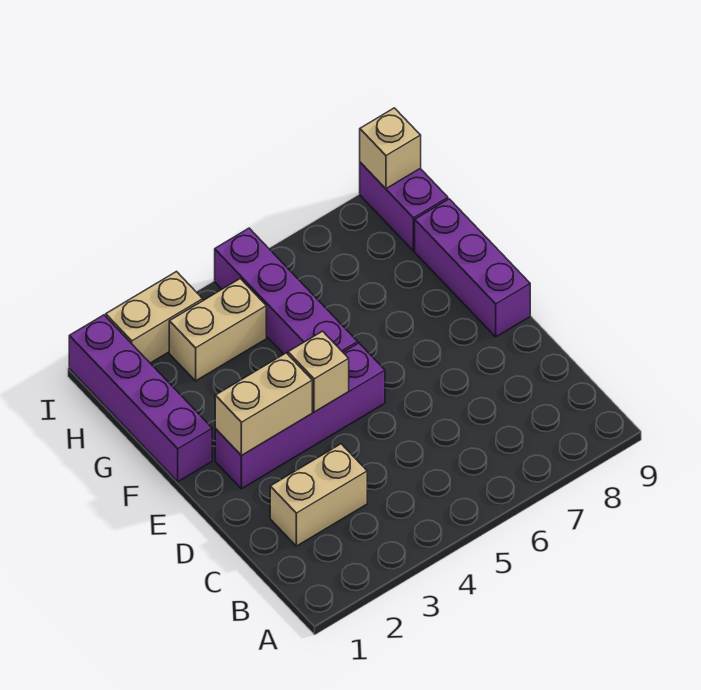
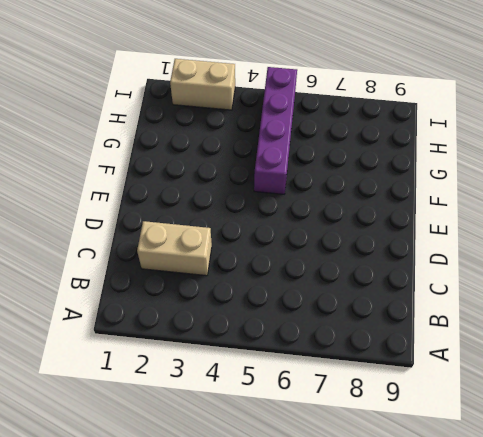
none -> purple 1x4 brick [215,343,385,489]
none -> purple 1x3 brick [415,199,530,337]

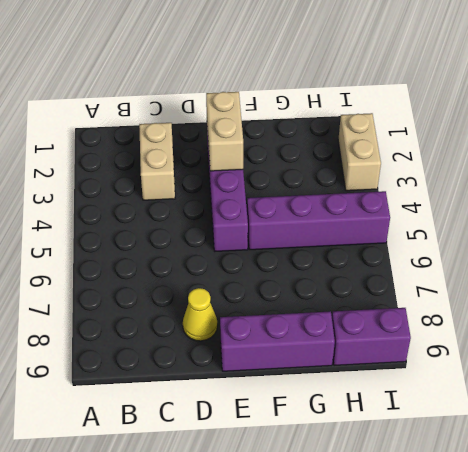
yellow 1x1 cone [183,288,218,341] -> none
none -> purple 1x4 brick [69,315,212,482]
none -> tan 1x2 brick [169,279,266,381]

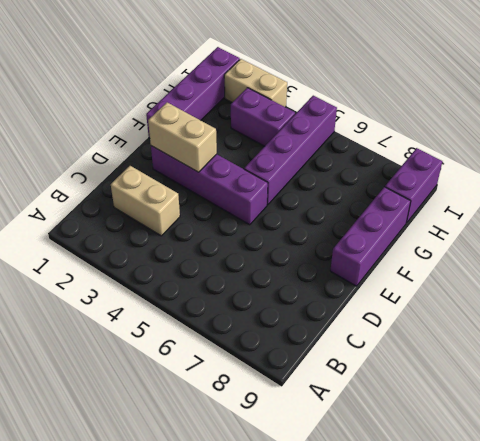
purple 1x2 brick [231,88,295,146] -> tan 1x2 brick [169,279,266,381]
none -> tan 1x1 brick [288,331,349,412]
none -> tan 1x1 brick [360,108,421,189]

